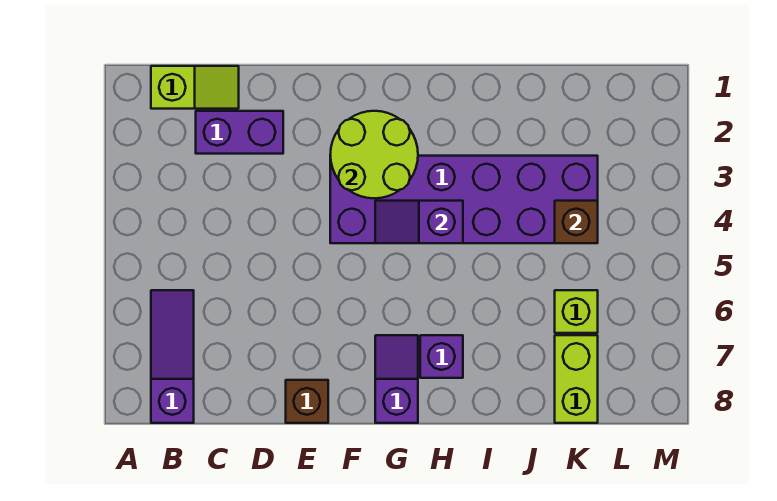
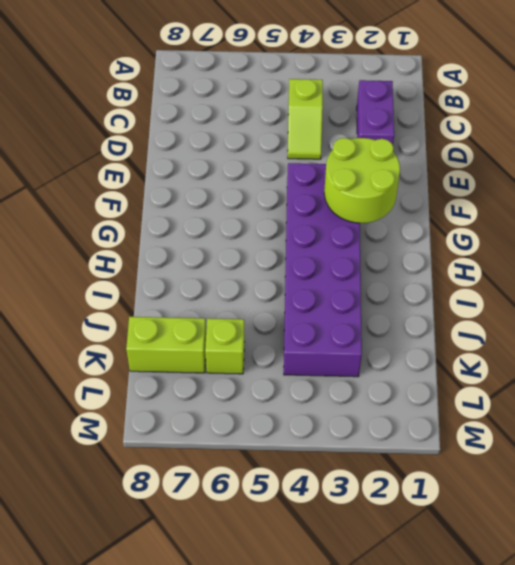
lime 1x2 slope [288,79,323,159] -> lime 1x2 slope moved to [151,66,239,109]
none -> purple 1x3 slope [151,290,194,423]
none -> brown 1x1 brick [286,380,328,423]
none -> purple 1x2 slope [375,335,418,423]

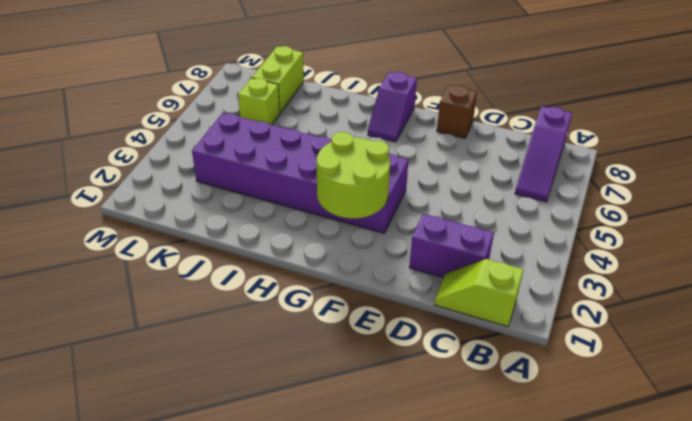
none -> purple 1x1 brick [420,335,463,378]
none -> purple 1x2 slope [375,201,463,243]
none -> brown 1x1 brick [555,201,598,243]

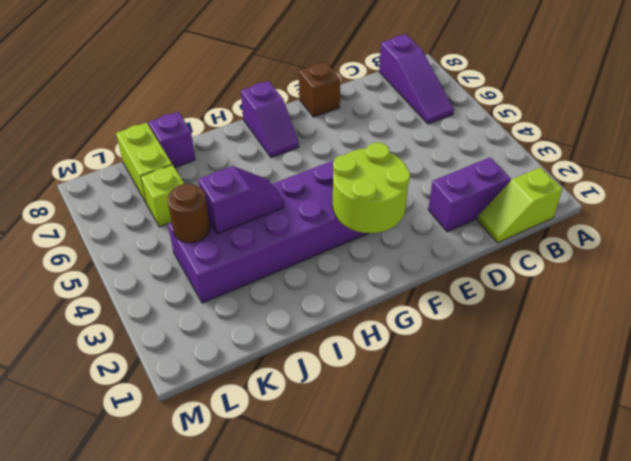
purple 1x2 slope [198,166,284,234] -> purple 1x2 slope moved to [375,201,463,243]
purple 1x1 brick [148,112,195,167] -> purple 1x1 brick moved to [420,335,463,378]
brown 1x1 round brick [168,183,210,243] -> brown 1x1 brick [555,201,598,243]

